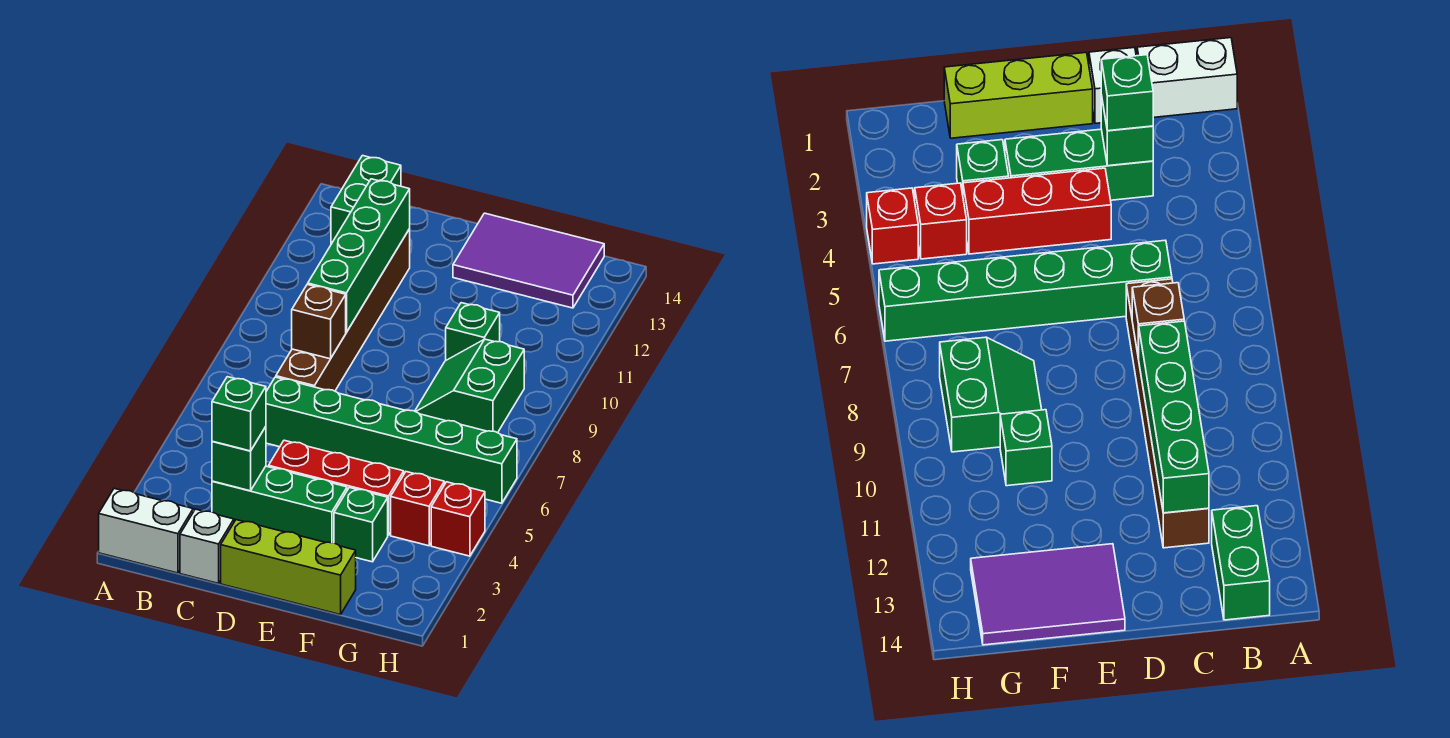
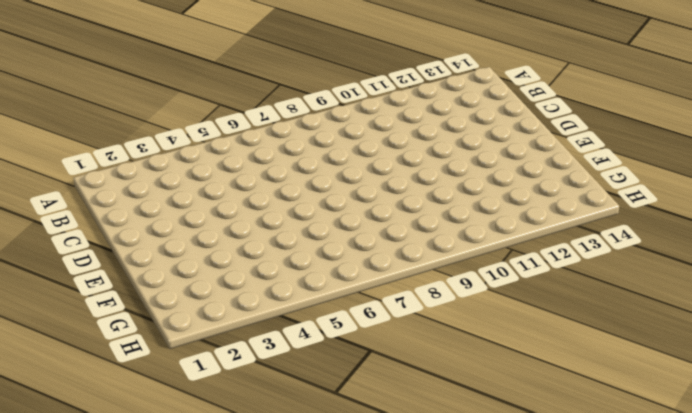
none -> white 1x2 brick [99,489,193,573]
none -> green 1x2 brick [331,156,401,244]
none -> white 1x1 brick [180,509,234,583]

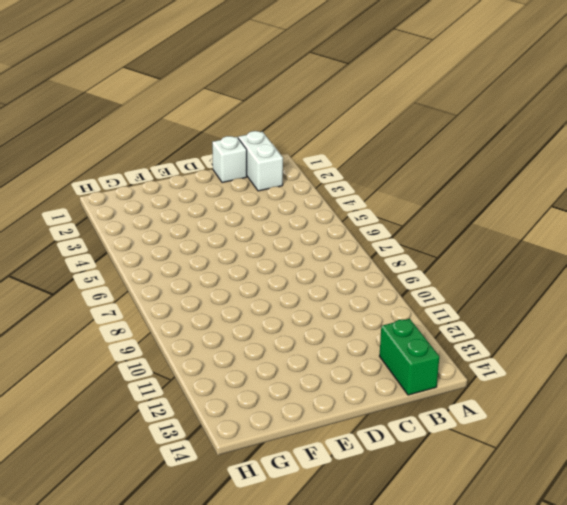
white 1x2 brick [238,131,283,191] -> white 1x2 brick turned to [99,489,193,573]
none -> green 1x3 brick [212,466,347,543]
none -> green 1x6 brick [266,377,517,503]
none -> brown 1x6 brick [276,229,410,391]

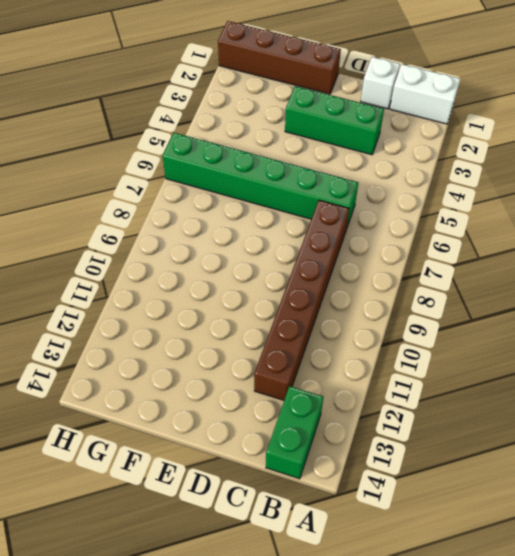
brown 1x4 brick [218,21,341,94] -> lime 1x3 brick [221,520,356,615]
none -> red 1x3 brick [269,440,404,535]
none -> purple 2x3 tile [453,213,604,308]
none -> green 1x1 brick [334,488,388,562]

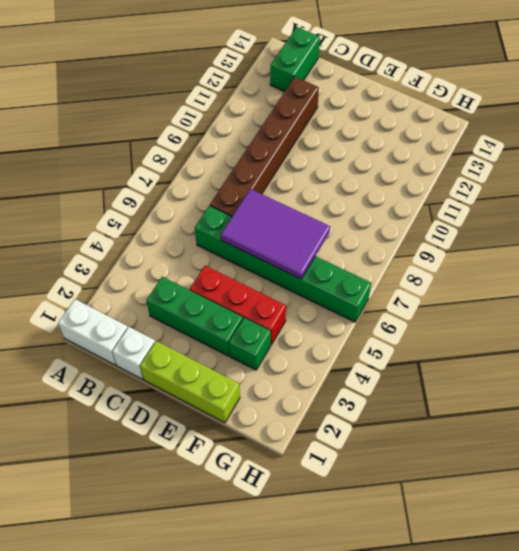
purple 2x3 tile [221,189,330,279] -> purple 2x3 tile moved to [453,213,604,308]
none -> green 2x2 slope [415,339,524,433]
none -> green 1x1 brick [446,303,500,360]
none -> red 1x1 brick [391,472,444,546]

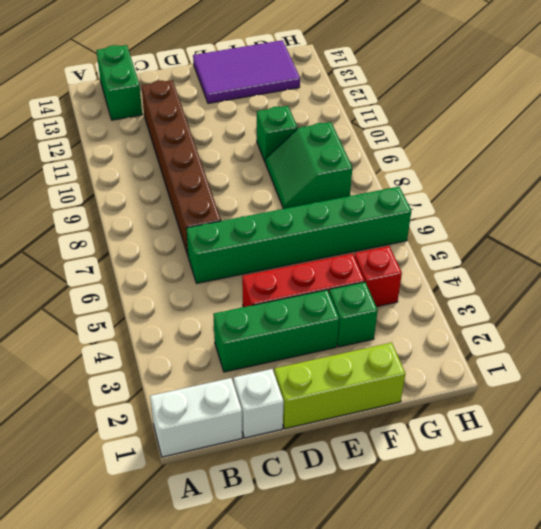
none -> red 1x1 brick [431,482,485,556]
none -> green 1x1 brick [212,427,266,491]
none -> brown 1x1 brick [292,284,346,359]

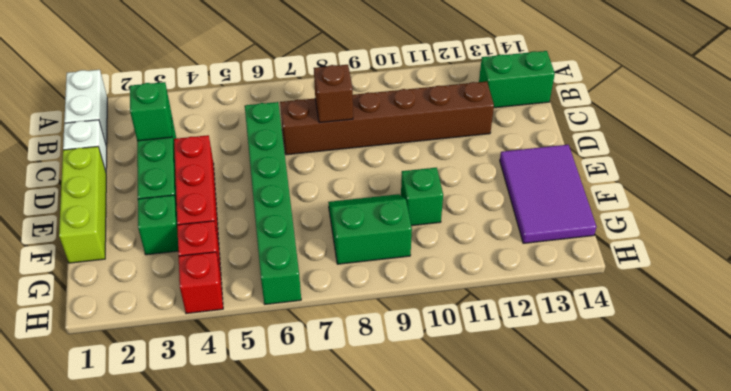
none -> green 1x4 brick [308,179,410,332]
none -> green 1x1 brick [212,377,266,451]

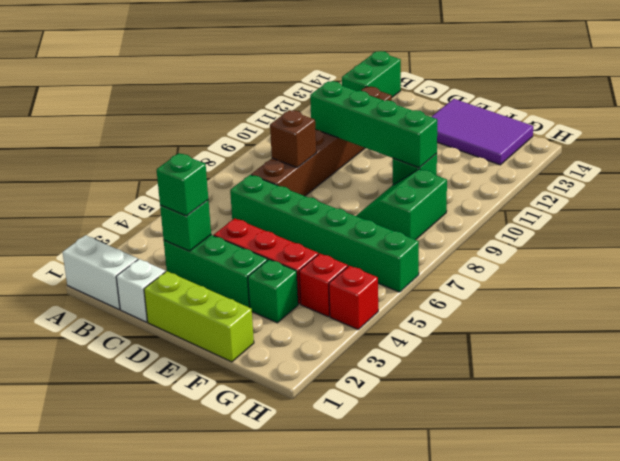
green 1x4 brick [310,81,437,168] -> green 1x4 brick turned to [308,179,410,332]

